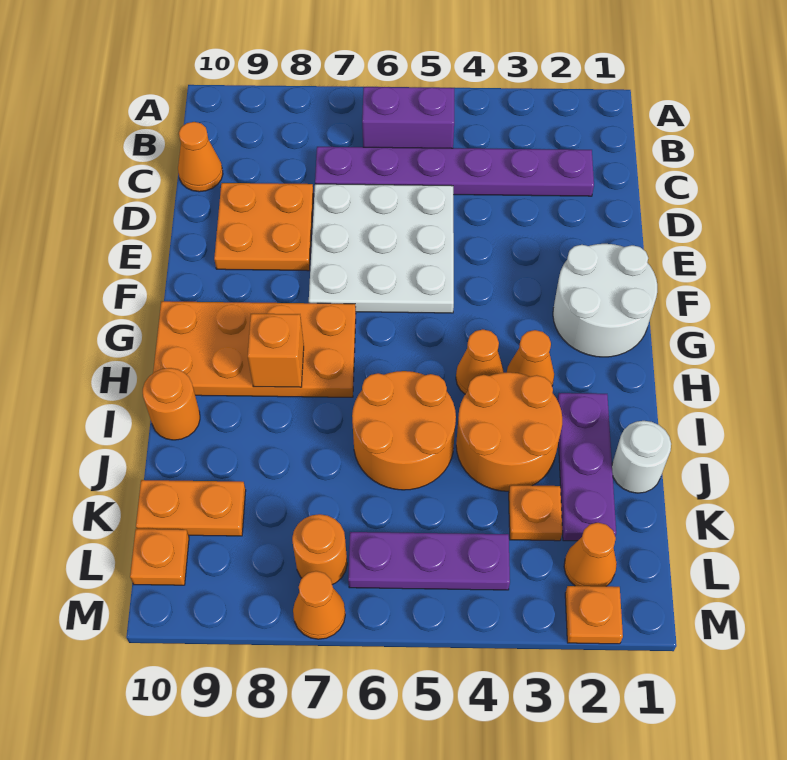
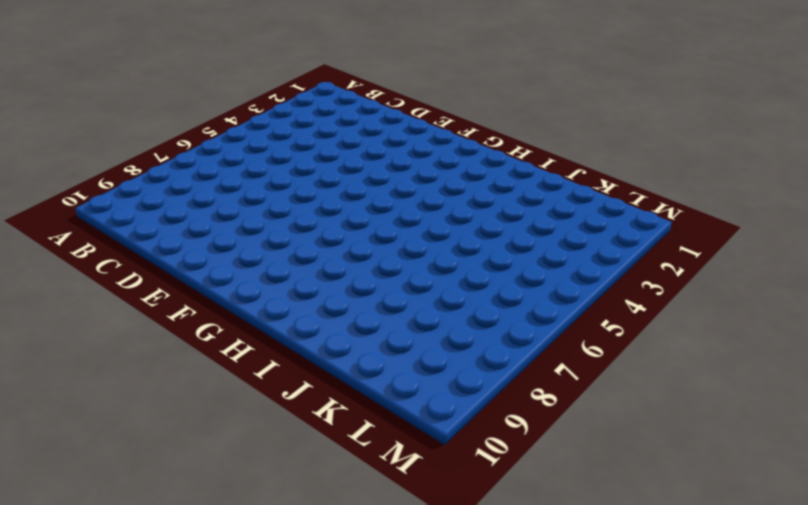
none -> purple 1x2 brick [362,87,454,148]
none -> purple 1x6 plate [315,147,594,196]
none -> orange 1x1 cone [178,122,223,192]

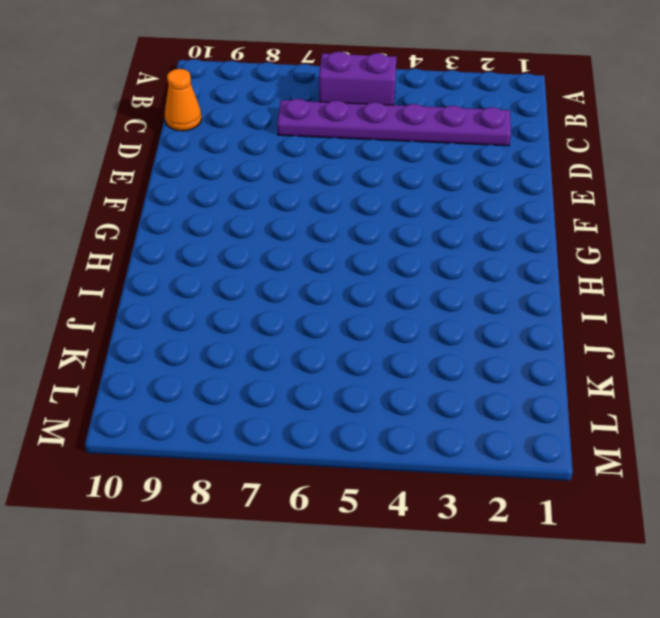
none -> white 3x3 plate [309,184,454,313]
none -> orange 2x2 plate [214,183,314,271]
none -> white 2x2 round brick [553,244,657,357]

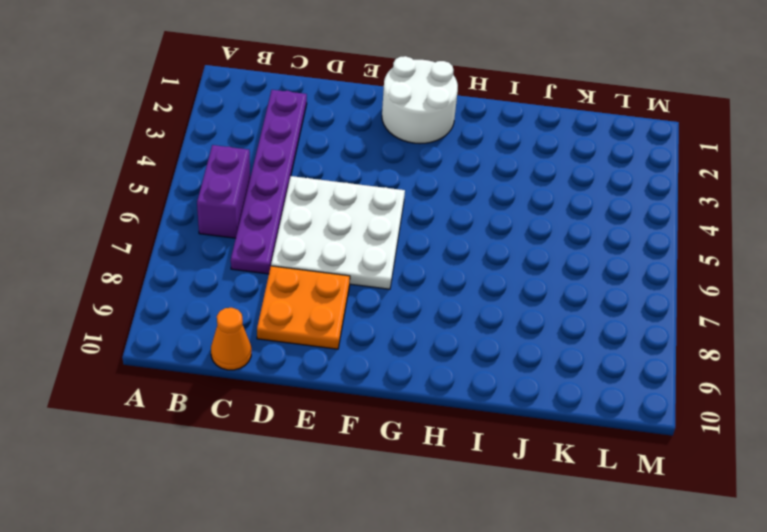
none -> orange 2x4 plate [153,301,356,397]
none -> orange 1x1 cone [507,330,554,386]
none -> orange 1x1 cone [456,329,504,394]

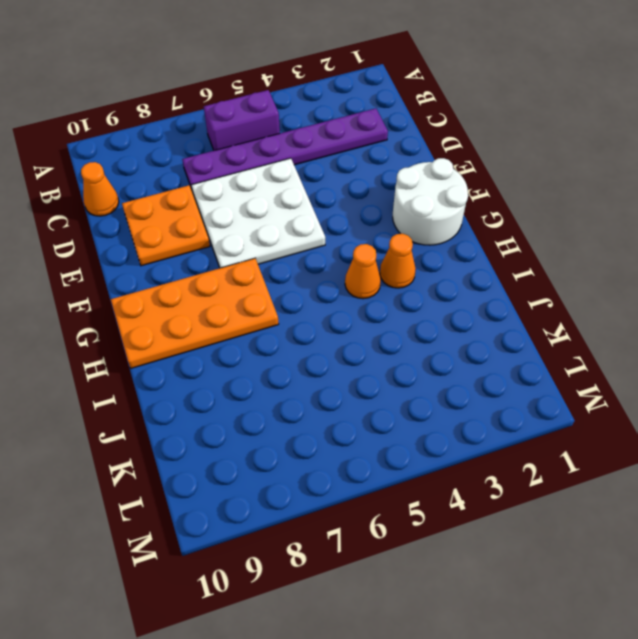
none -> purple 1x3 plate [557,393,616,541]
none -> orange 2x2 round brick [456,372,562,491]
none -> orange 2x2 round brick [352,371,456,490]

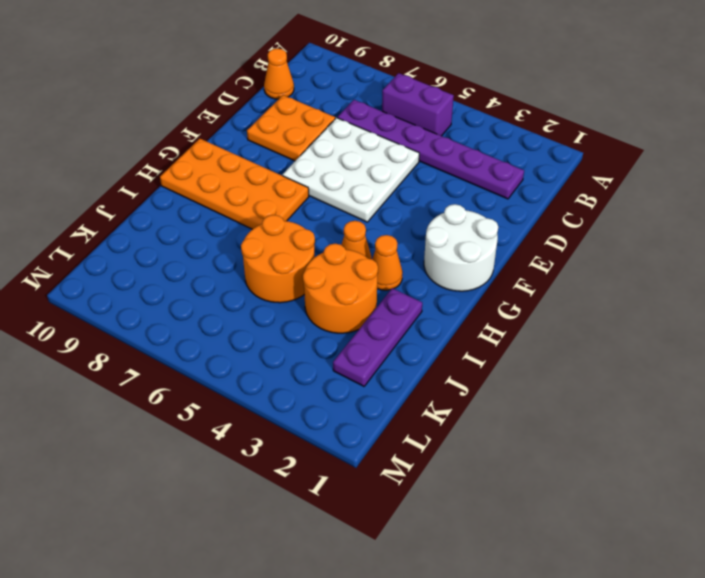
none -> orange 1x1 round brick [143,368,200,440]
none -> white 1x1 round brick [612,421,671,493]
none -> orange 1x1 plate [509,485,562,541]

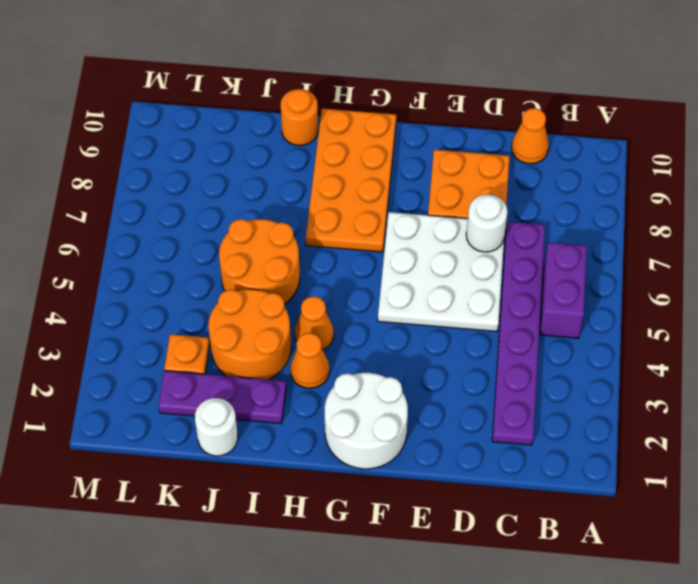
white 1x1 round brick [466,194,507,252] -> none
none -> orange 1x2 plate [136,480,246,536]
none -> orange 1x1 cone [564,523,617,586]
none -> purple 1x3 plate [348,532,510,590]

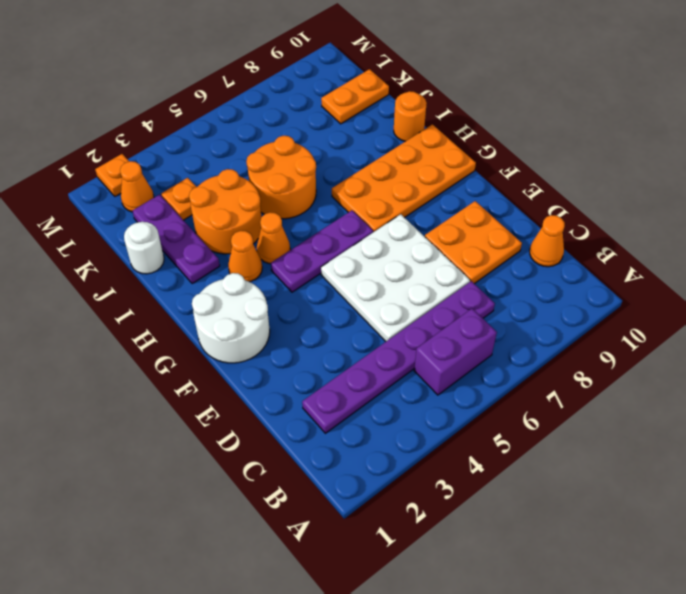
purple 1x3 plate [271,210,373,292] -> purple 1x3 plate moved to [348,532,510,590]
none -> orange 1x1 round brick [292,514,347,584]
none -> orange 1x1 plate [130,529,189,585]
none -> orange 1x1 cone [293,571,345,639]

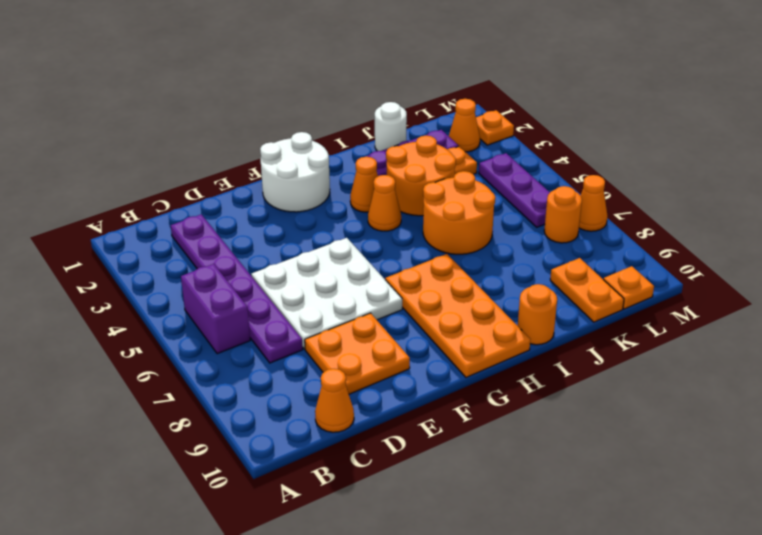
none -> orange 1x1 brick [248,314,304,387]

